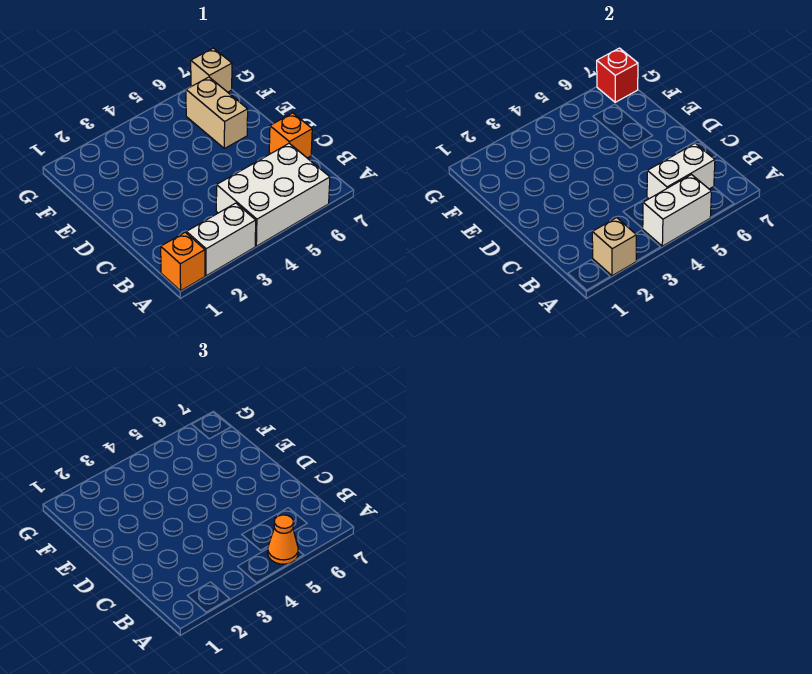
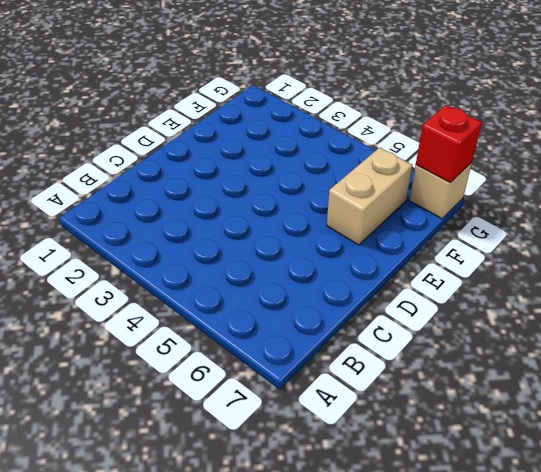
none -> orange 1x1 brick [161,232,205,291]
none -> white 1x2 brick [186,203,256,276]

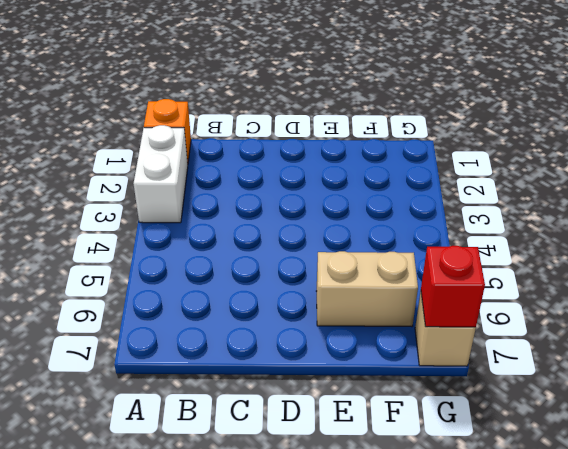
none -> white 2x3 brick [216,143,330,246]
none -> orange 1x1 brick [269,113,312,158]

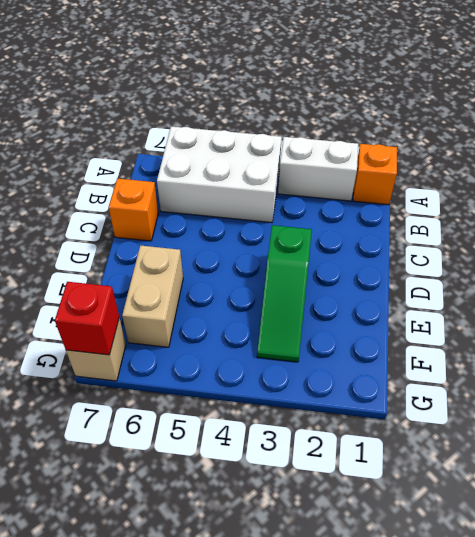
green 1x3 slope [257,225,312,362] -> none
none -> tan 1x1 brick [592,218,636,276]
none -> white 1x2 brick [642,175,711,246]

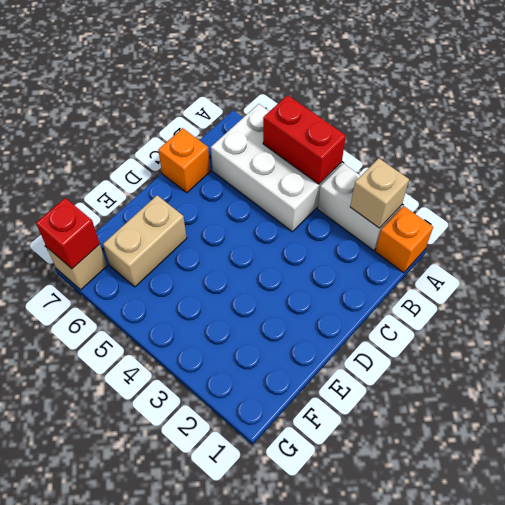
red 1x2 brick [263,95,346,184] -> white 1x2 brick [642,175,711,246]
none -> white 1x2 brick [647,143,715,199]
none -> orange 1x1 cone [268,515,298,564]

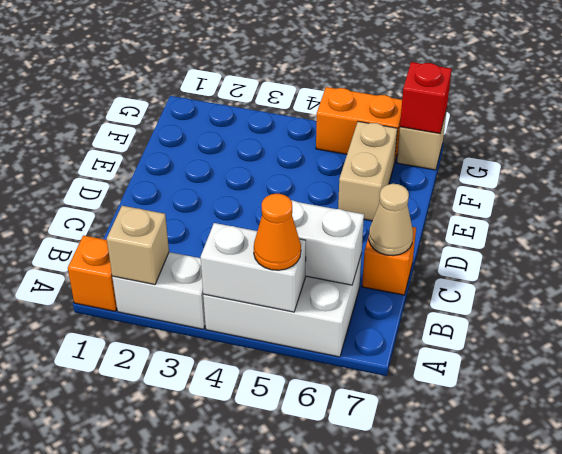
tan 1x1 cone [369,184,413,255] -> none
orange 1x2 brick [316,87,402,161] -> none

